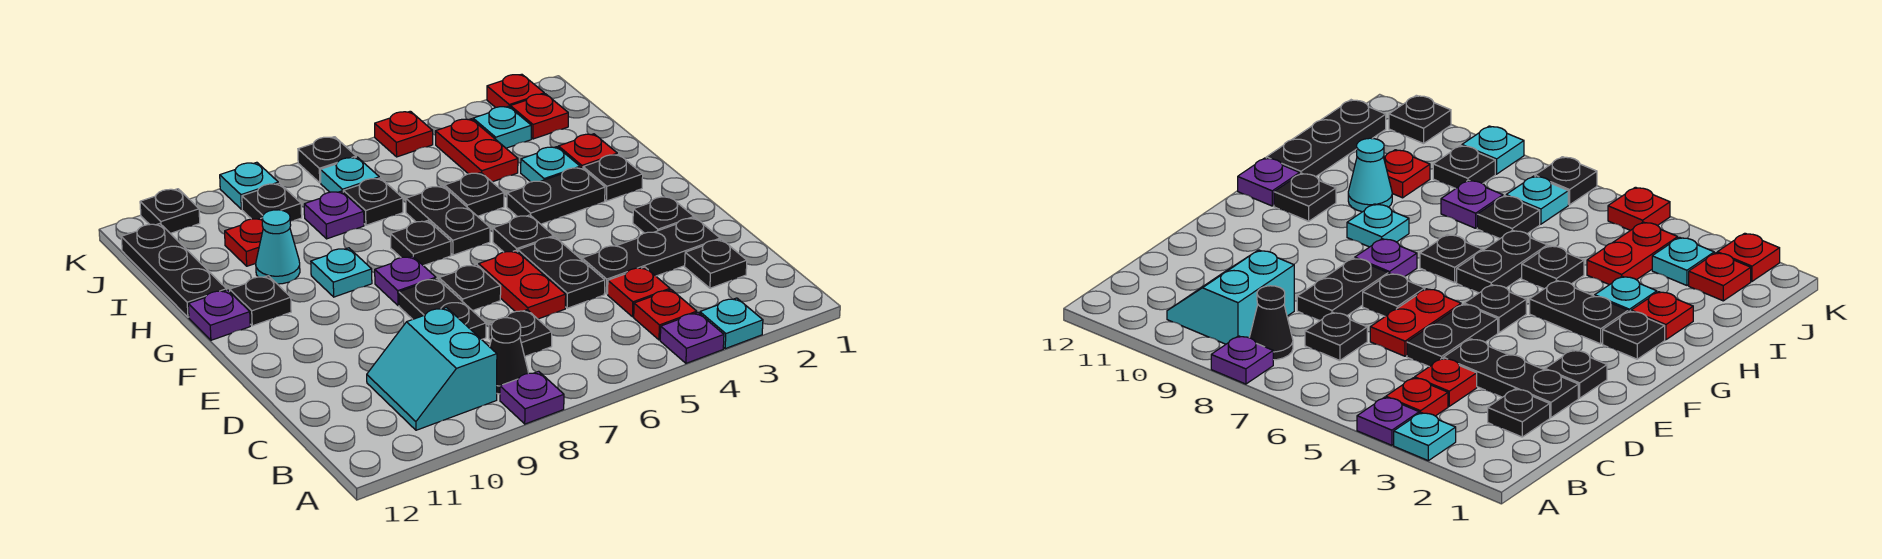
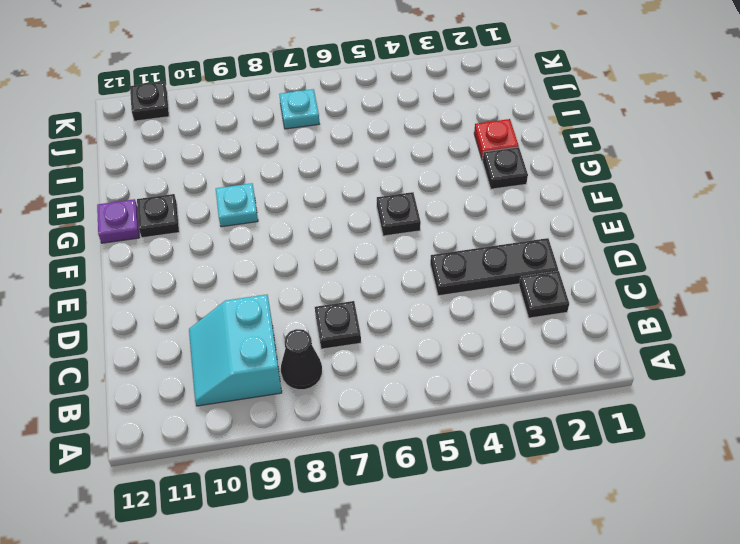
none -> cyan 1x1 plate [700,298,763,349]
none -> purple 1x1 plate [660,313,724,363]
none -> purple 1x1 plate [500,371,564,424]
none -> red 1x1 plate [634,290,697,340]

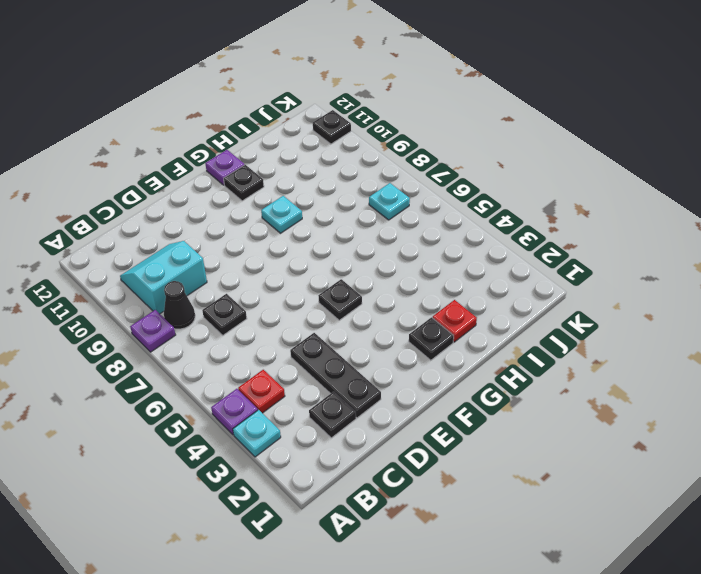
none -> red 1x1 plate [608,267,670,317]
none -> black 1x2 plate [518,237,605,308]
none -> red 1x2 plate [479,251,566,319]
none -> black 1x2 plate [399,279,486,340]

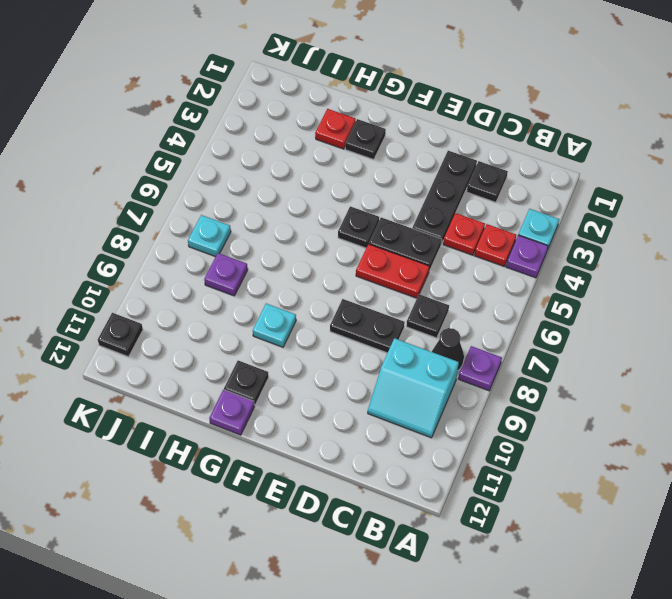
none -> black 1x1 plate [633,196,694,233]
none -> black 1x1 plate [439,264,501,311]
none -> purple 1x1 plate [375,256,436,306]
none -> black 1x2 plate [507,167,605,224]

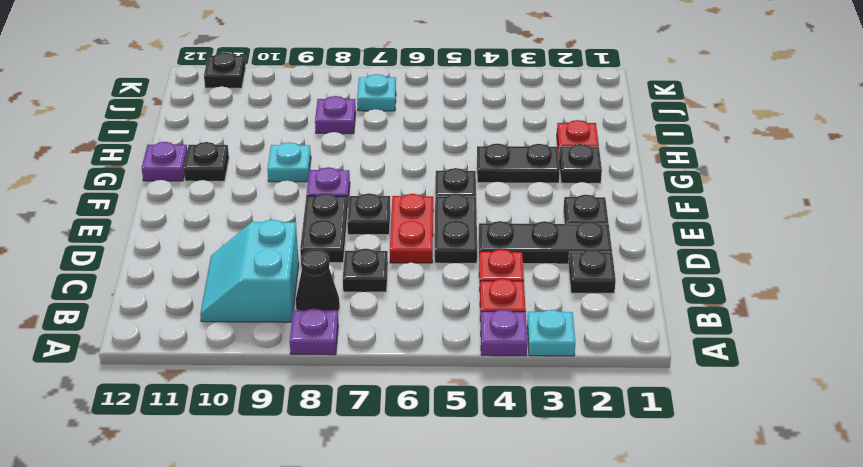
none -> black 1x2 plate [406,186,490,255]
none -> black 1x1 plate [391,221,451,266]
none -> cyan 1x1 plate [521,147,580,182]
none -> black 1x1 plate [445,173,504,216]

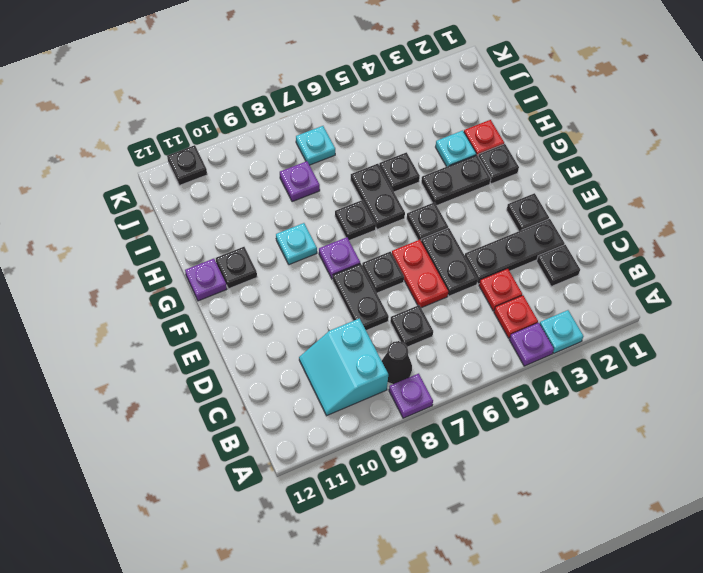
none -> cyan 1x1 cone [256,210,300,284]
none -> black 1x3 plate [121,224,227,317]
none -> red 1x2 plate [435,119,518,182]
none -> black 1x1 plate [343,178,403,225]

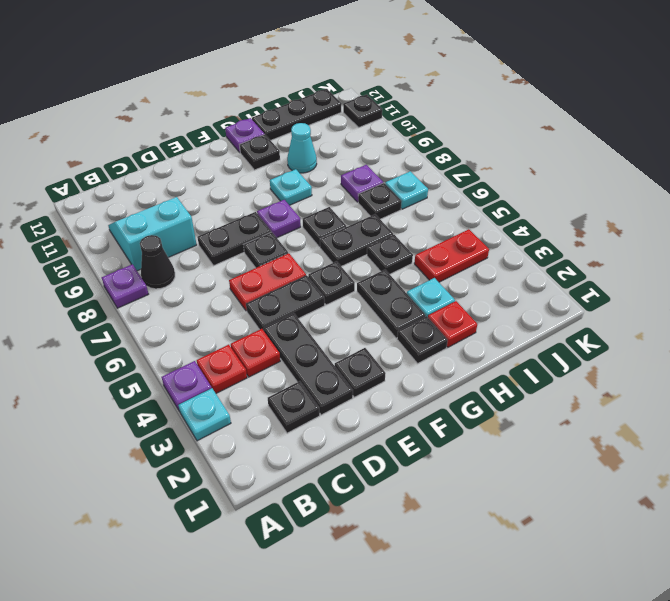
none -> black 1x1 plate [489,310,552,356]
none -> red 1x1 plate [225,218,263,266]
none -> red 1x1 plate [510,94,568,139]
none -> cyan 1x1 plate [473,106,531,148]

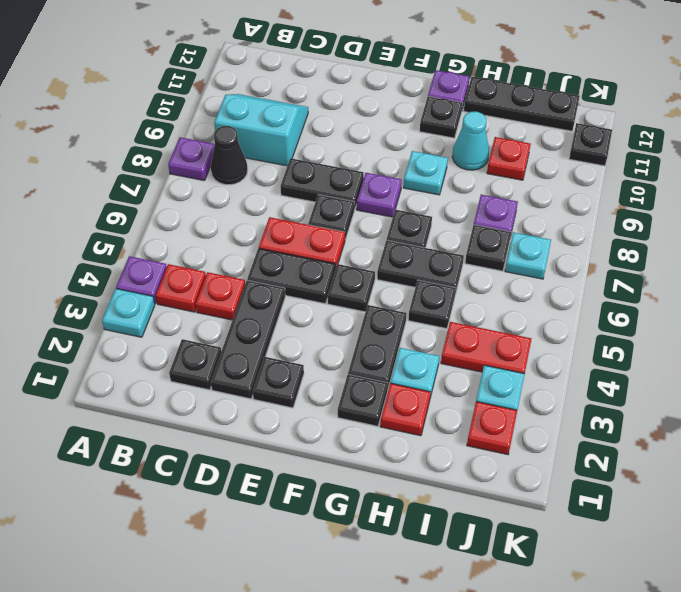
none -> black 1x1 plate [489,310,552,356]
none -> black 1x1 plate [242,183,302,221]
none -> red 1x1 plate [487,74,544,108]
none -> red 1x1 plate [375,111,433,157]

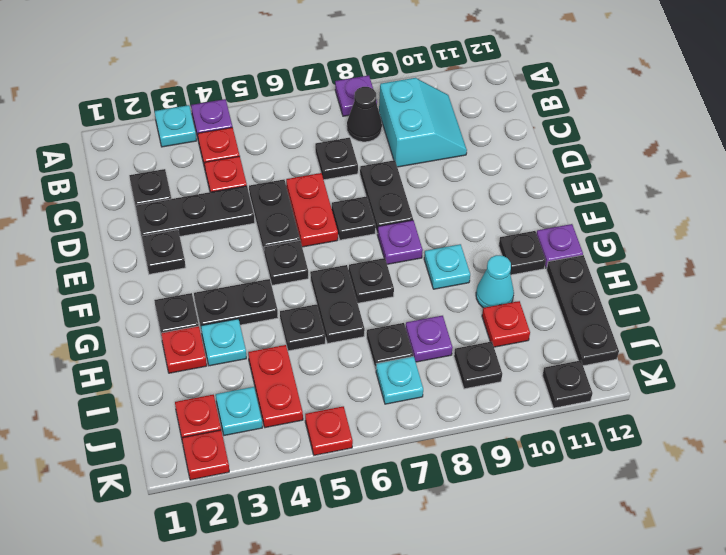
none -> black 1x1 plate [298,137,356,183]
none -> cyan 1x1 plate [220,162,278,209]

